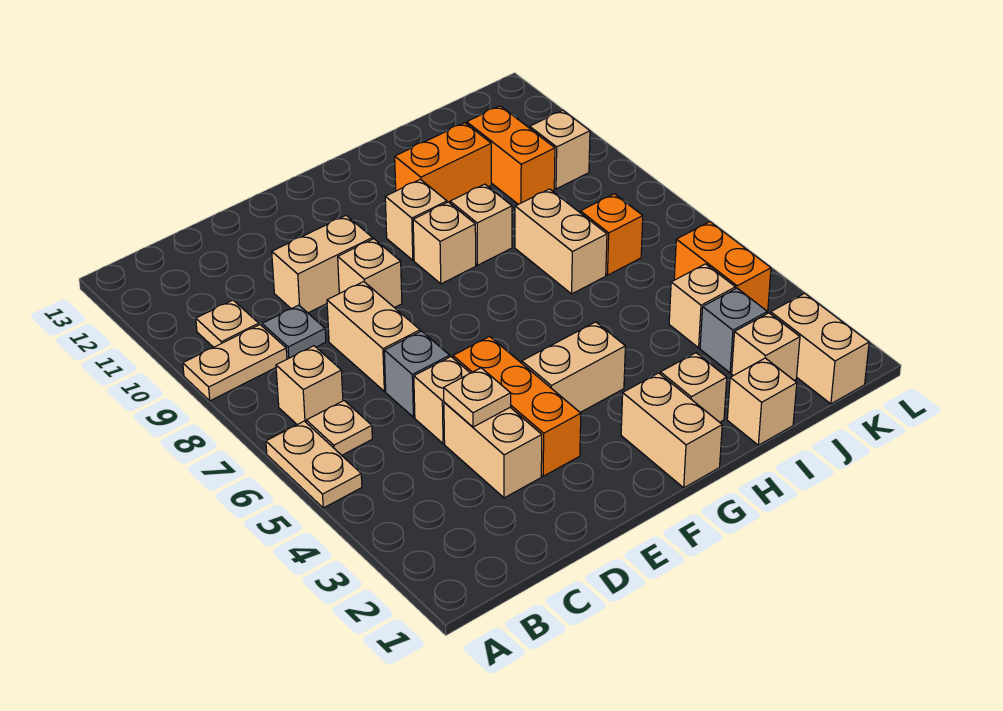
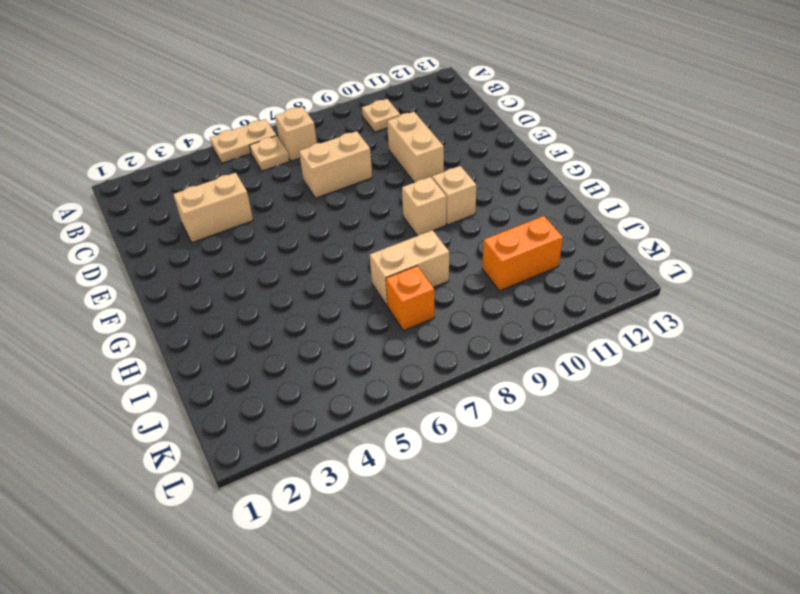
none -> tan 1x2 plate [183,325,287,401]
none -> grey 1x1 plate [262,305,326,359]
none -> tan 1x1 brick [414,357,470,444]
none -> grey 1x1 brick [384,331,450,417]

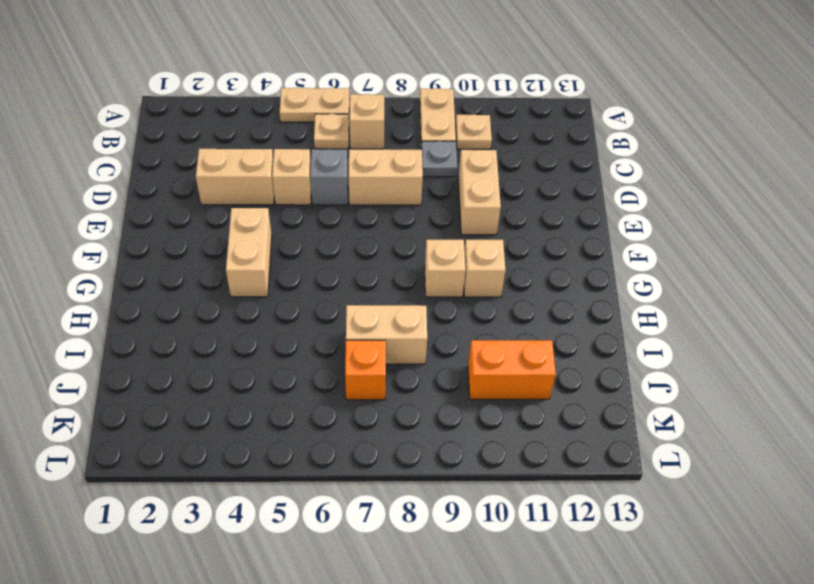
none -> orange 1x3 brick [453,336,581,476]
none -> tan 1x1 brick [338,239,402,308]
none -> tan 1x2 brick [621,373,722,488]
none -> tan 1x1 brick [660,353,727,422]

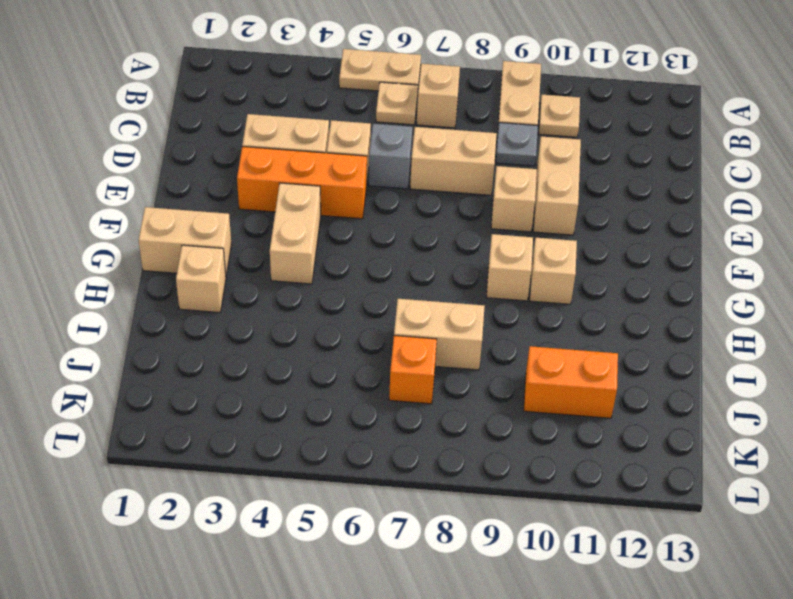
none -> tan 1x1 brick [450,184,512,265]
none -> orange 1x2 brick [395,123,491,203]
none -> tan 1x1 brick [727,358,797,445]
none -> tan 1x1 brick [732,313,800,380]

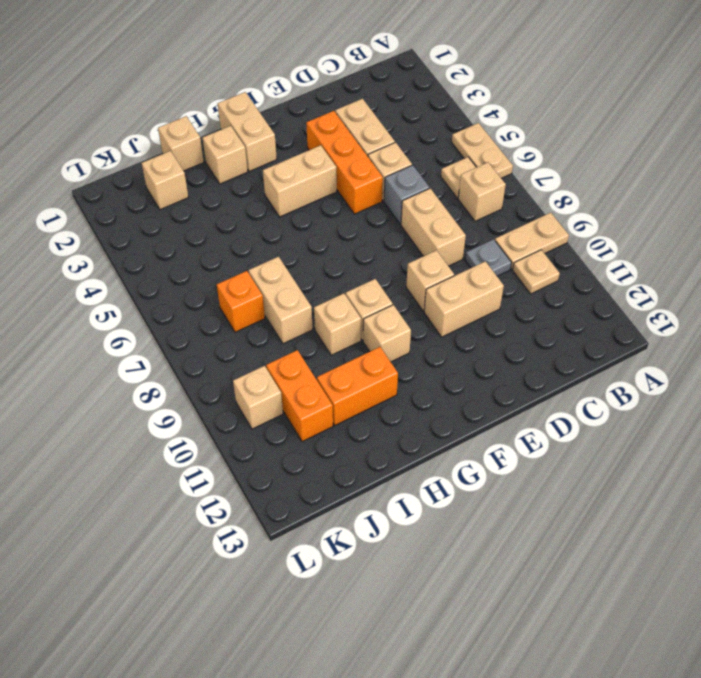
none -> grey 1x1 brick [700,288,767,373]
none -> tan 1x1 brick [669,264,735,348]
none -> tan 1x2 brick [771,293,869,404]
none -> orange 1x2 brick [674,222,771,311]

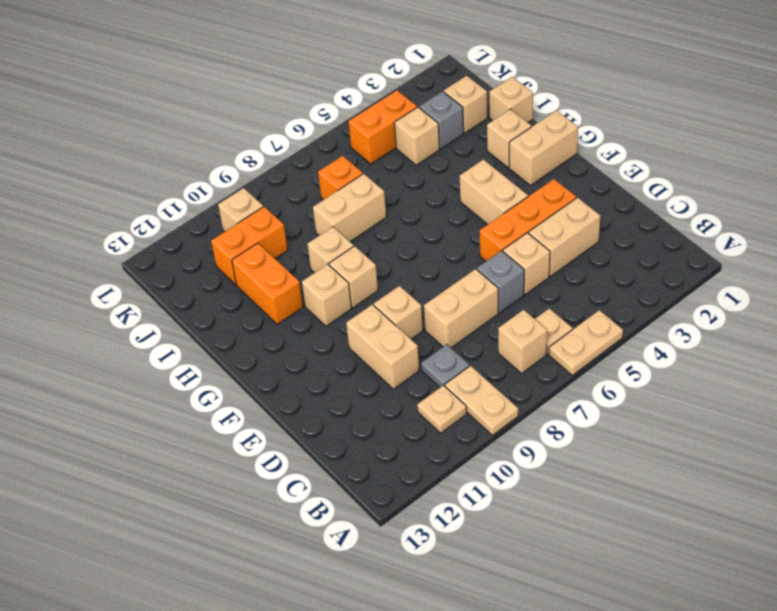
none -> tan 1x2 brick [771,293,869,404]
none -> tan 1x1 plate [444,368,511,427]

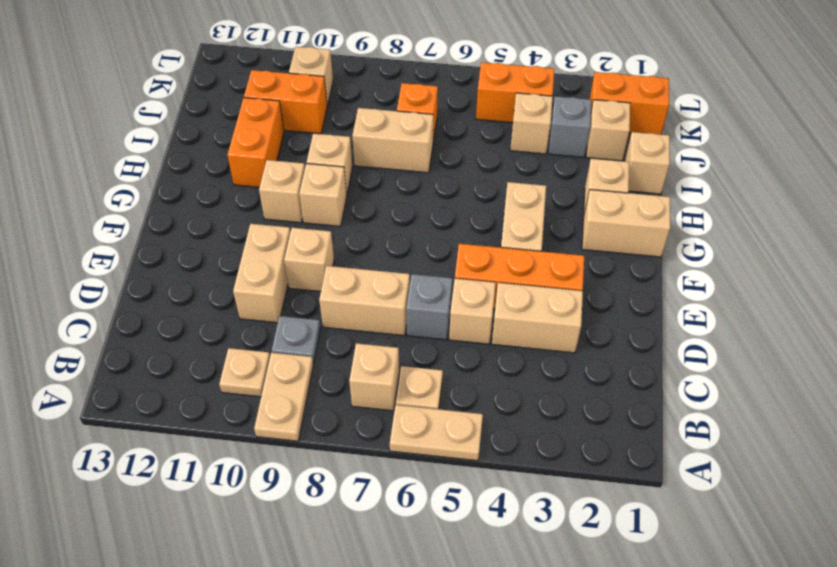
orange 1x2 brick [590,72,669,134] -> tan 1x2 brick [771,293,869,404]
none -> tan 1x1 plate [444,368,511,427]

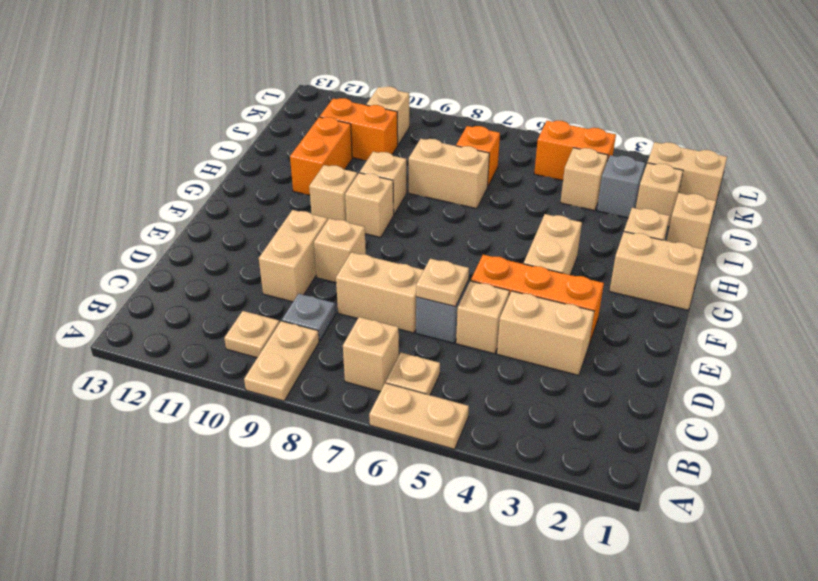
tan 1x1 plate [416,259,469,307] -> tan 1x1 plate moved to [444,368,511,427]

